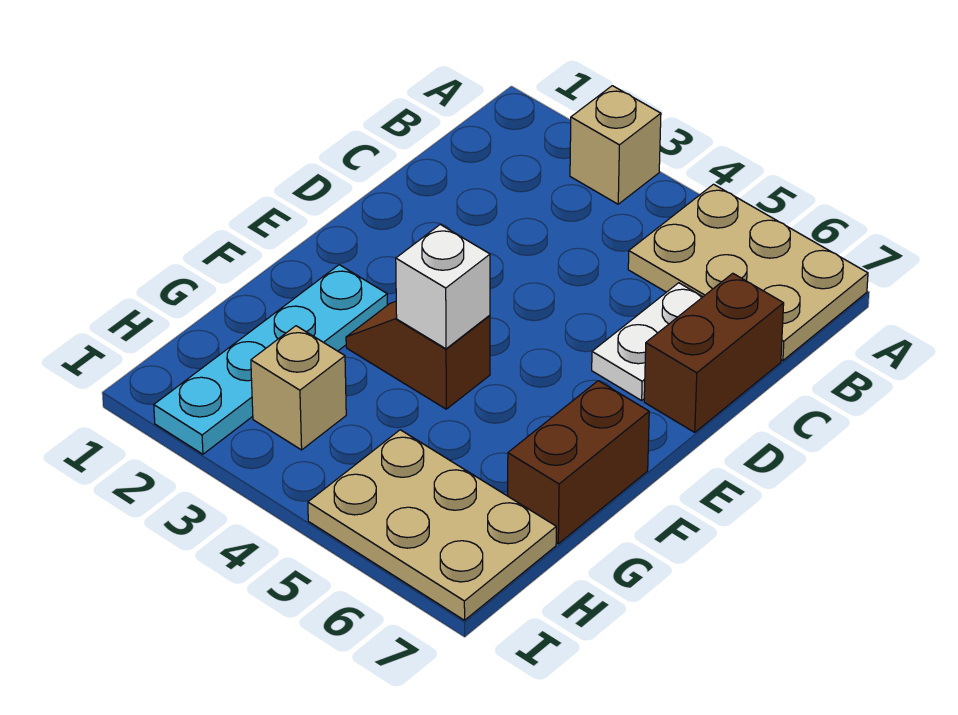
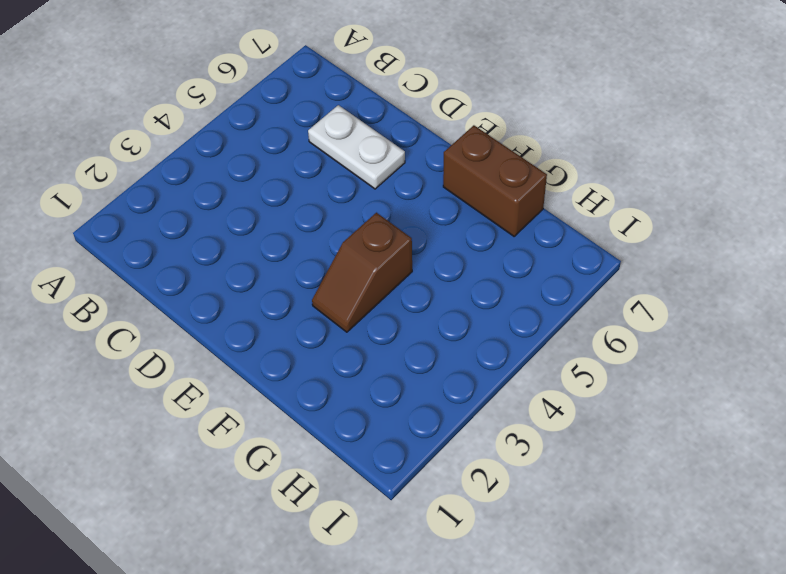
none -> tan 1x1 brick [570,86,661,204]
none -> tan 2x3 plate [628,184,868,361]

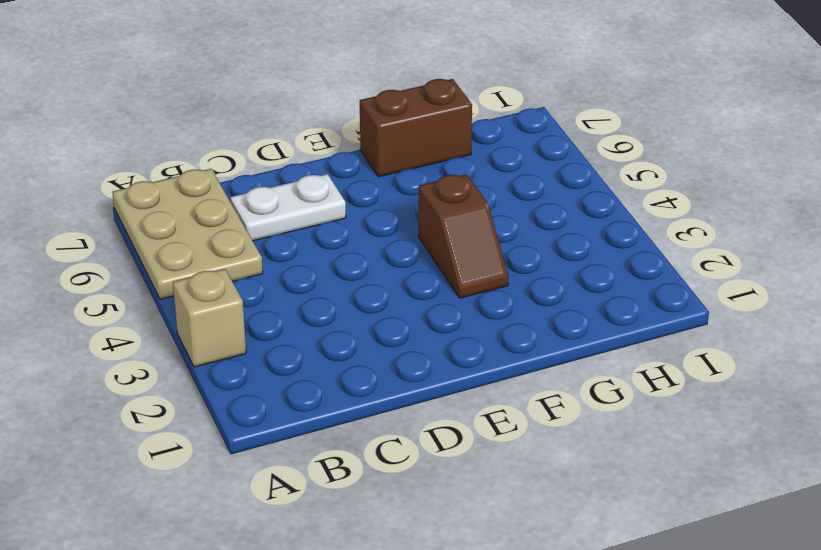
none -> brown 1x2 brick [644,273,784,432]
none -> cyan 1x4 plate [154,265,387,454]

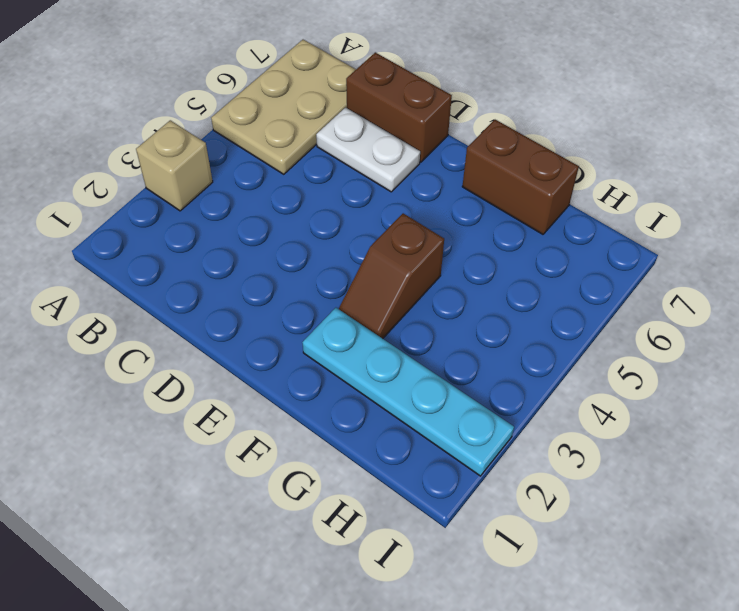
none -> tan 1x1 brick [251,326,346,450]
none -> tan 2x3 plate [308,430,556,620]

